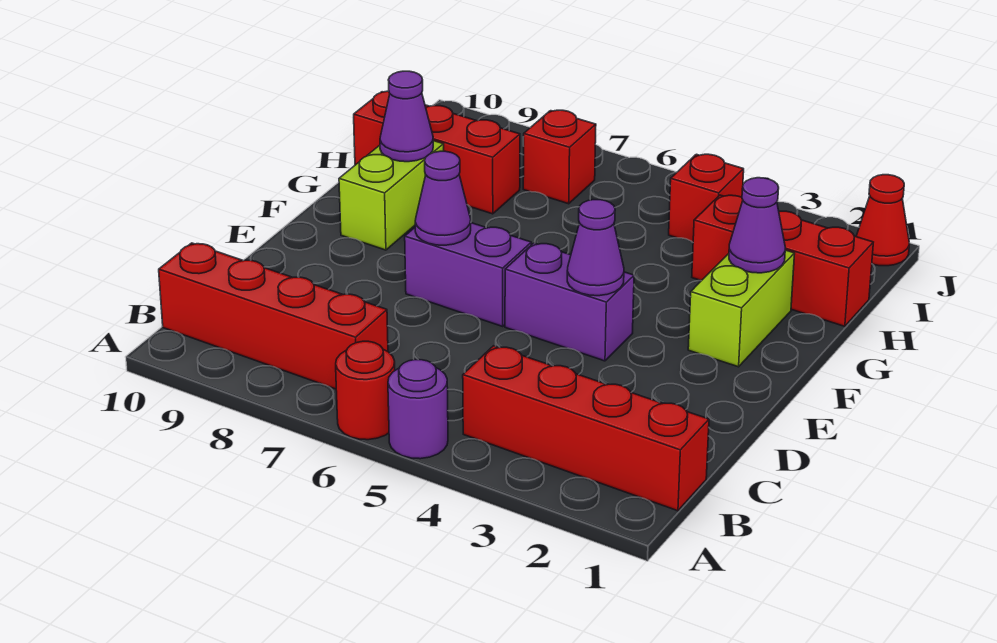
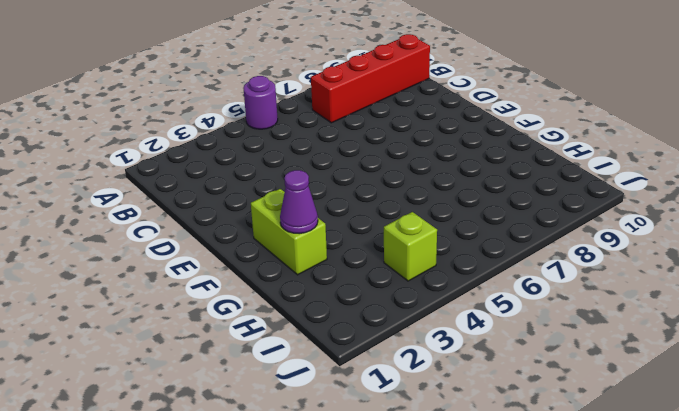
lime 1x1 brick [384,212,437,281] -> red 1x1 brick [669,154,744,242]
none -> red 1x1 round brick [336,341,395,440]
none -> red 1x4 brick [463,346,709,511]
none -> purple 1x2 brick [505,243,634,361]

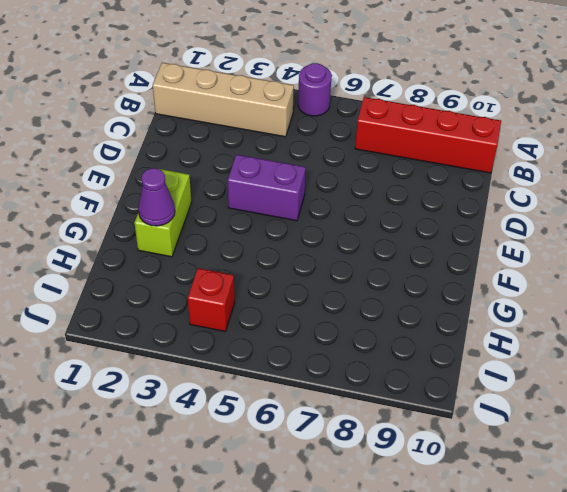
tan 1x4 brick [153,63,294,137] -> red 1x4 brick [463,346,709,511]
none -> red 1x1 round brick [336,341,395,440]
none -> purple 1x2 brick [405,223,531,326]
none -> lime 1x2 brick [339,141,444,250]

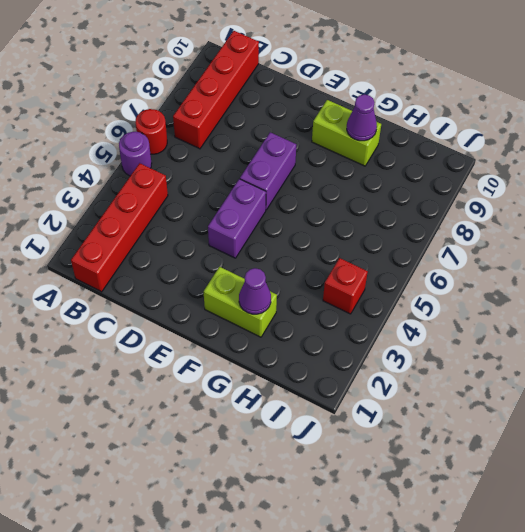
none -> red 1x3 brick [692,195,873,326]
none -> red 1x3 brick [354,91,520,214]
none -> red 1x1 brick [523,110,596,204]

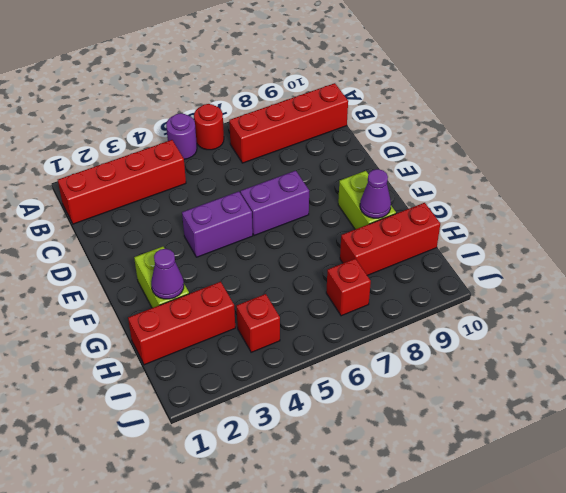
none -> red 1x1 cone [856,175,909,266]
none -> purple 1x1 cone [567,200,624,296]
none -> purple 1x1 cone [415,151,471,245]

